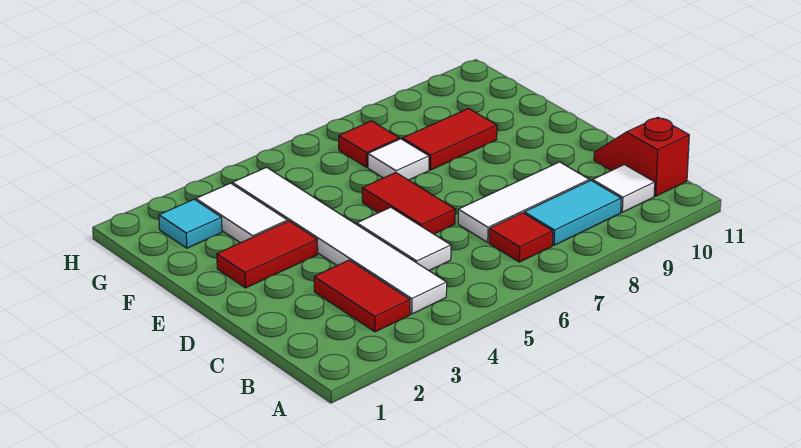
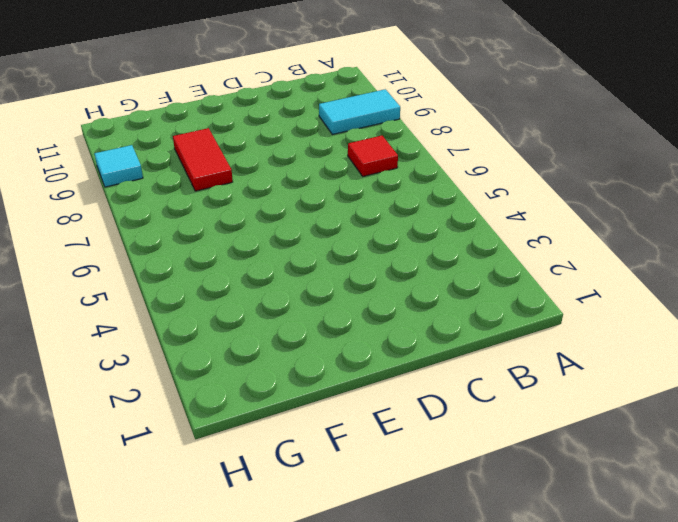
cyan 1x2 tile [319,89,400,135] -> cyan 1x2 tile turned to [524,181,621,245]
cyan 1x1 tile [94,145,143,187] -> cyan 1x1 tile moved to [159,199,222,248]
none -> red 1x2 tile [314,260,410,332]
none -> white 1x6 tile [232,167,447,314]
none -> white 1x1 tile [593,165,655,212]

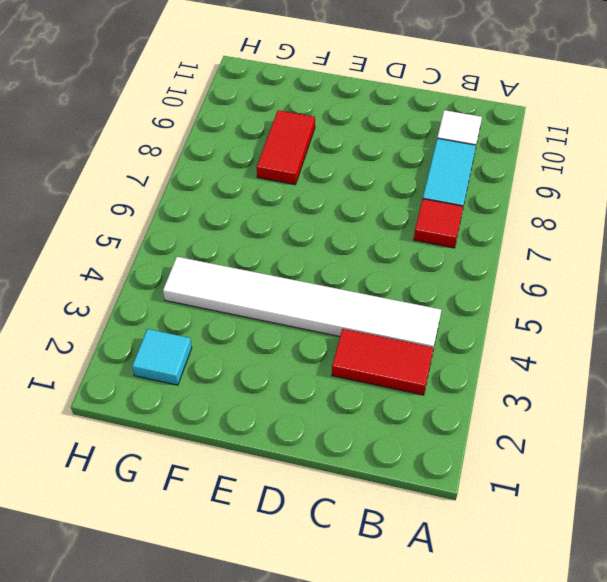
none -> red 1x2 slope [594,117,689,196]
none -> white 1x2 tile [357,207,451,270]
none -> white 1x3 tile [458,162,589,242]

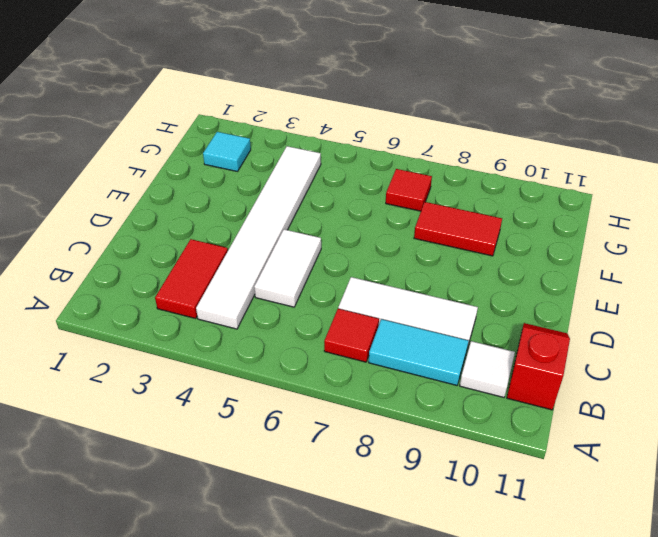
none -> red 1x2 tile [362,173,455,234]
none -> red 1x2 tile [217,221,318,288]
none -> white 1x2 tile [196,183,288,243]

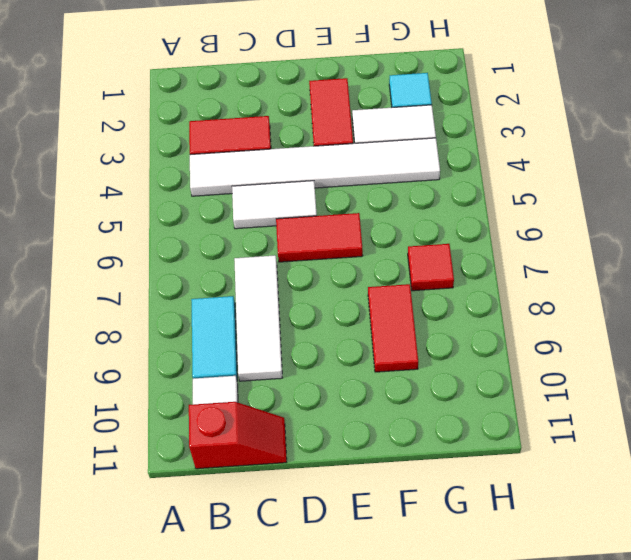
none -> red 1x1 tile [489,213,553,262]
none -> white 1x1 tile [368,139,429,180]

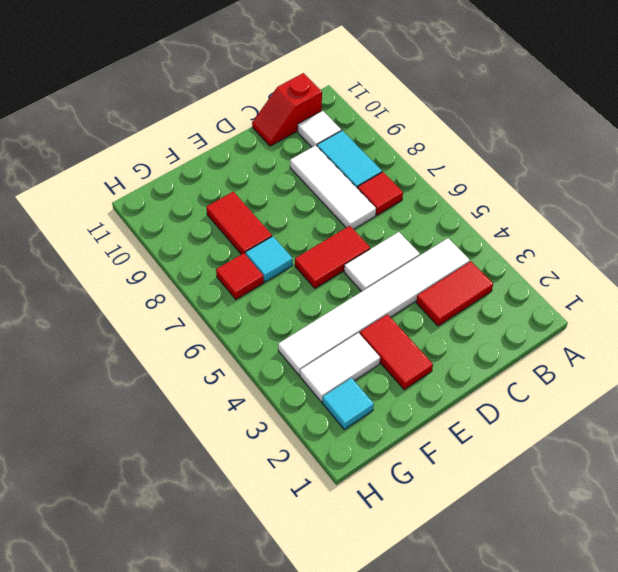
cyan 1x1 tile [245,236,293,282] -> white 1x1 tile [368,139,429,180]

